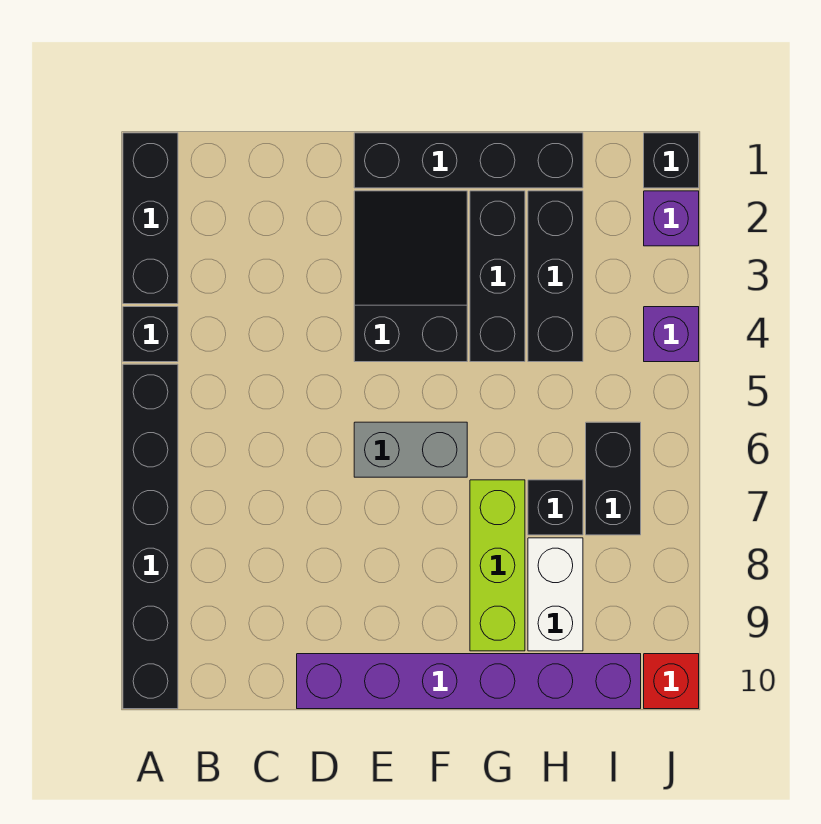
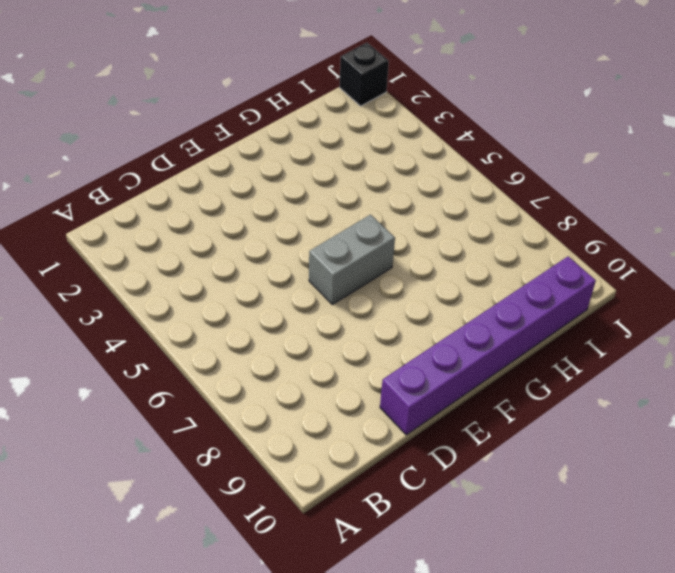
none -> black 1x3 brick [123,133,178,304]
none -> black 1x1 brick [123,307,178,362]
none -> black 1x6 brick [123,364,178,709]

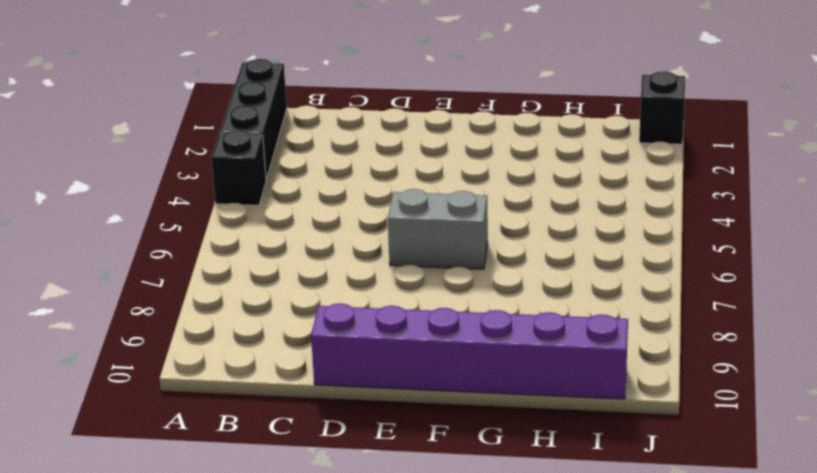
none -> black 1x6 brick [123,364,178,709]
none -> black 1x4 brick [354,133,583,188]
none -> black 2x3 slope [354,191,467,362]

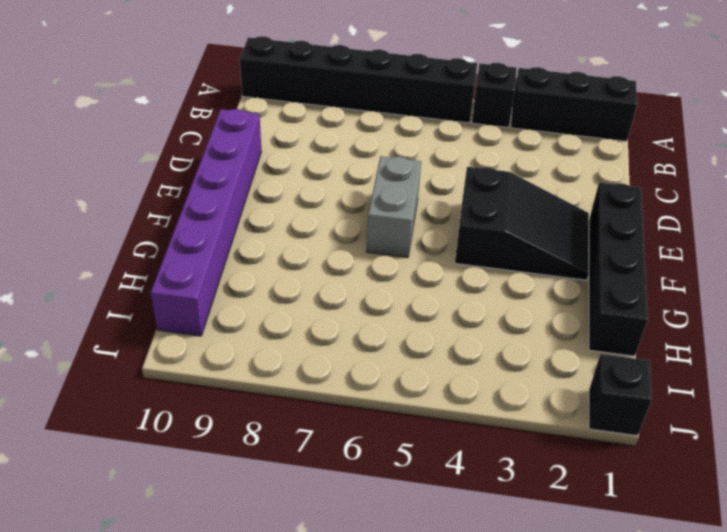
none -> black 1x3 brick [470,191,525,362]
none -> lime 1x3 brick [470,480,525,651]
none -> black 1x3 brick [528,191,583,362]

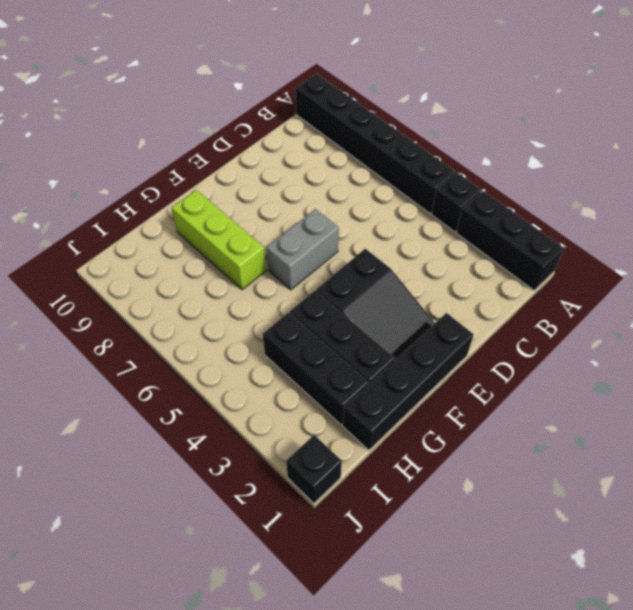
none -> purple 1x6 brick [297,654,641,709]
none -> black 1x1 brick [528,480,583,535]
none -> white 1x2 brick [528,538,583,651]

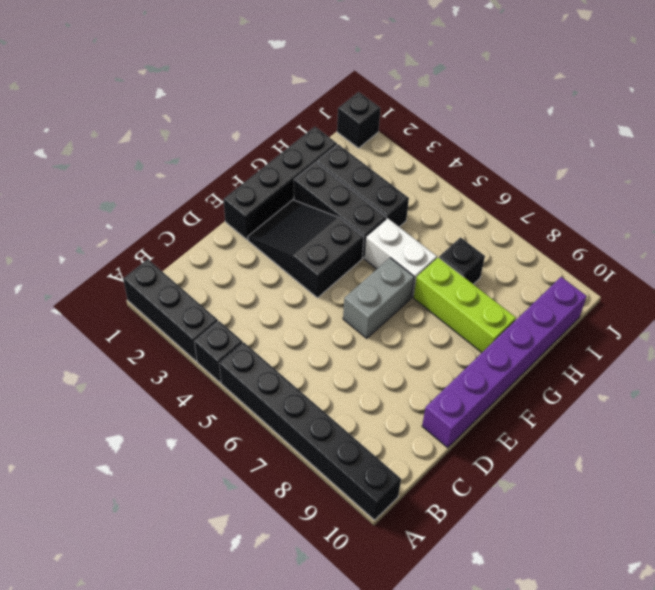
white 1x2 brick [364,219,437,297] -> white 1x2 brick moved to [528,538,583,651]
none -> black 1x2 brick [586,422,641,535]
none -> purple 1x1 brick [644,191,699,246]
none -> purple 1x1 brick [644,307,699,362]

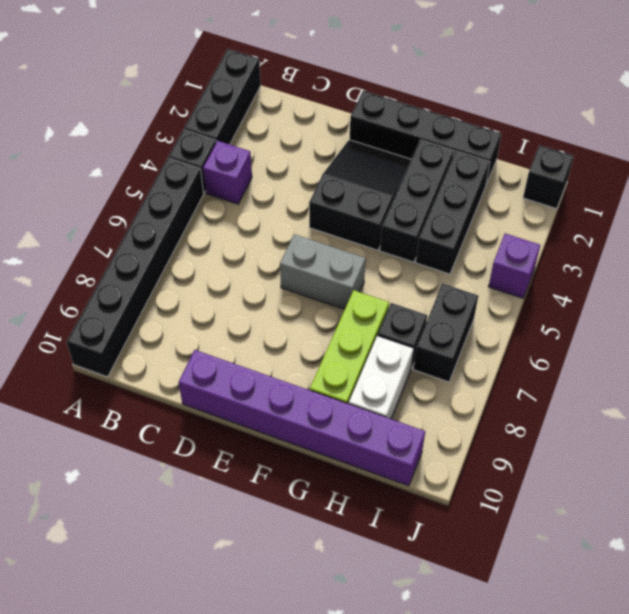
purple 1x1 brick [203,141,252,204] -> purple 1x1 brick moved to [644,191,699,246]
none -> red 1x1 brick [644,654,699,709]

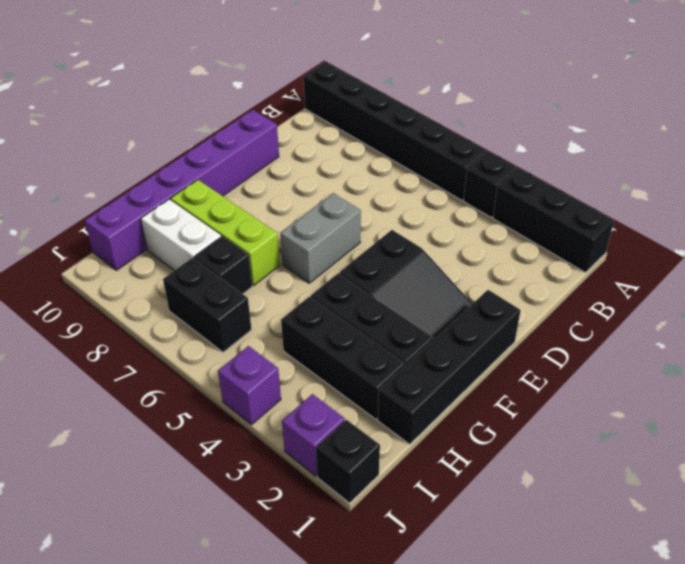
none -> red 1x1 brick [644,654,699,709]

